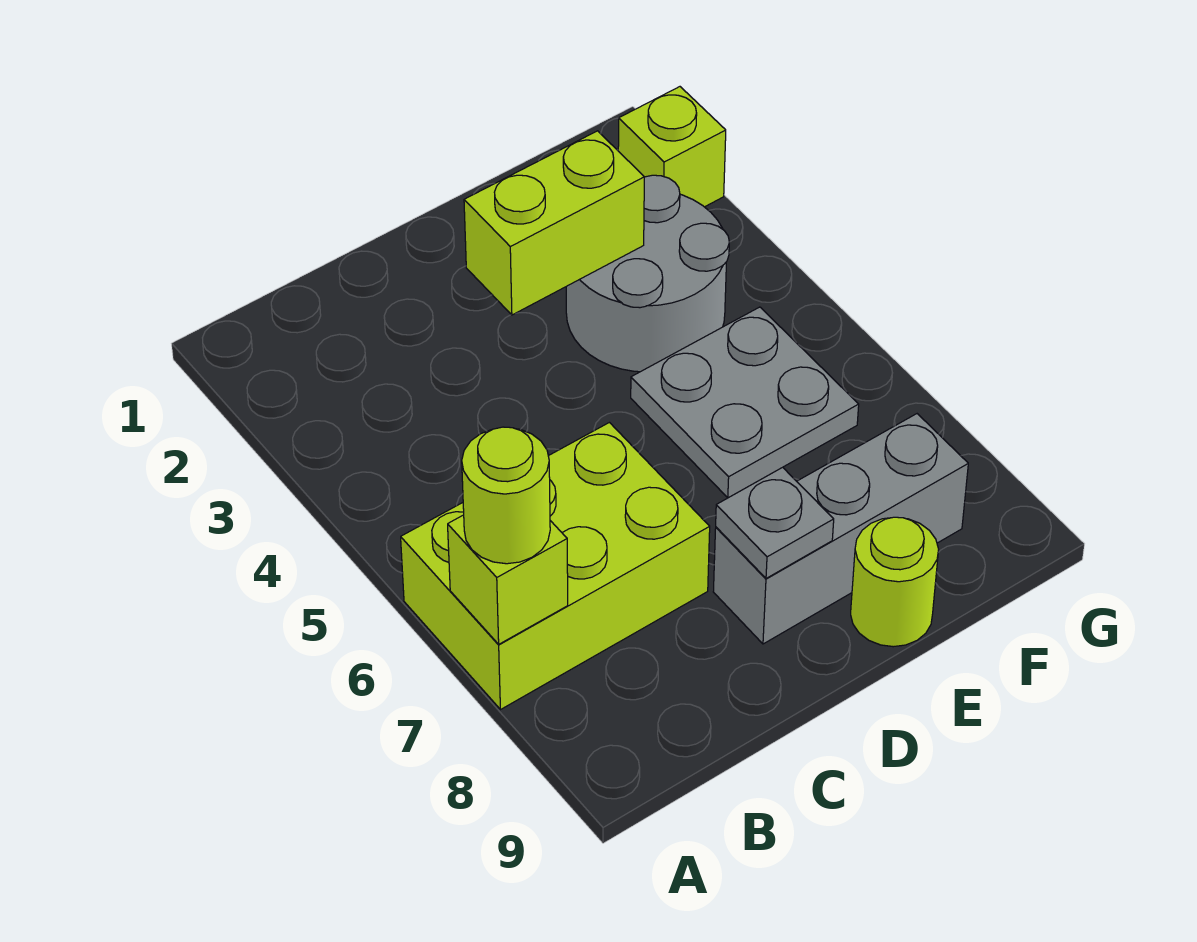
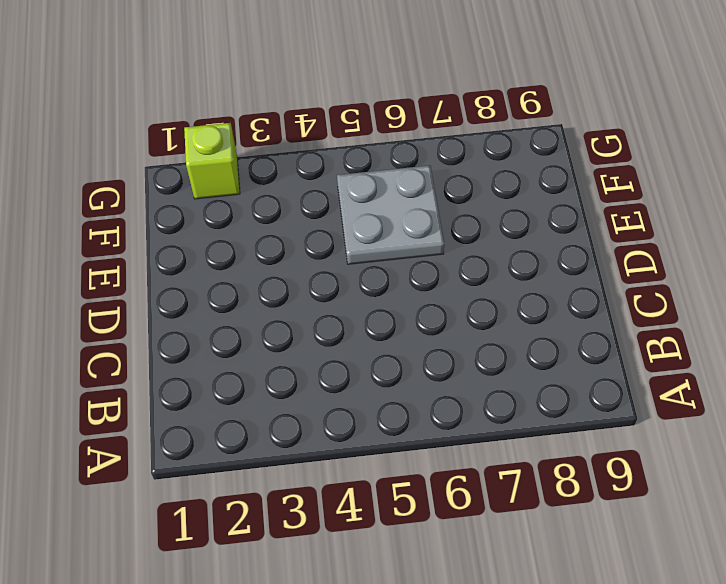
none -> lime 2x3 brick [401,423,710,710]
none -> grey 1x3 brick [713,414,968,644]

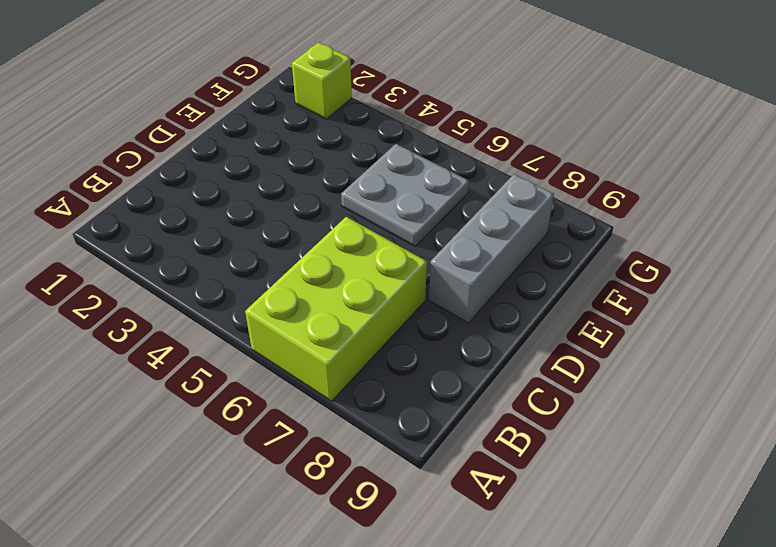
none -> grey 2x2 round brick [566,175,729,372]
none -> lime 1x1 round brick [851,517,939,647]

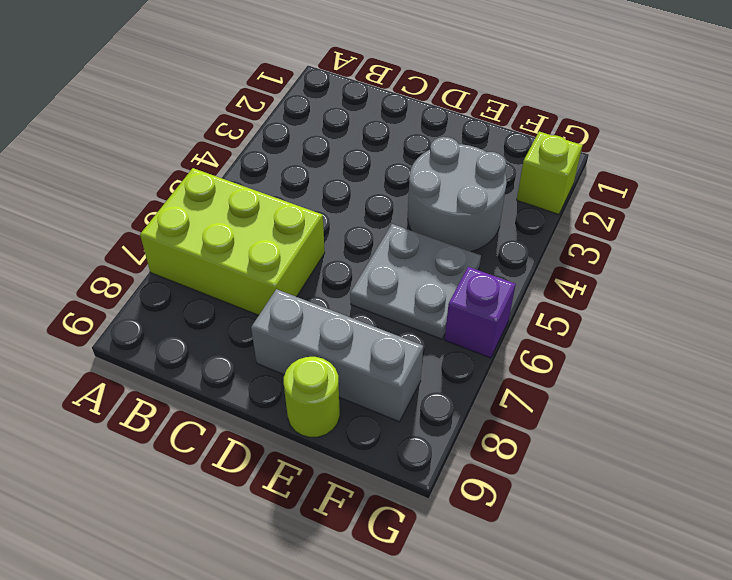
purple 1x1 brick [445,267,516,358] -> none
none -> lime 1x1 brick [448,515,568,644]
none -> lime 1x2 brick [464,131,644,315]

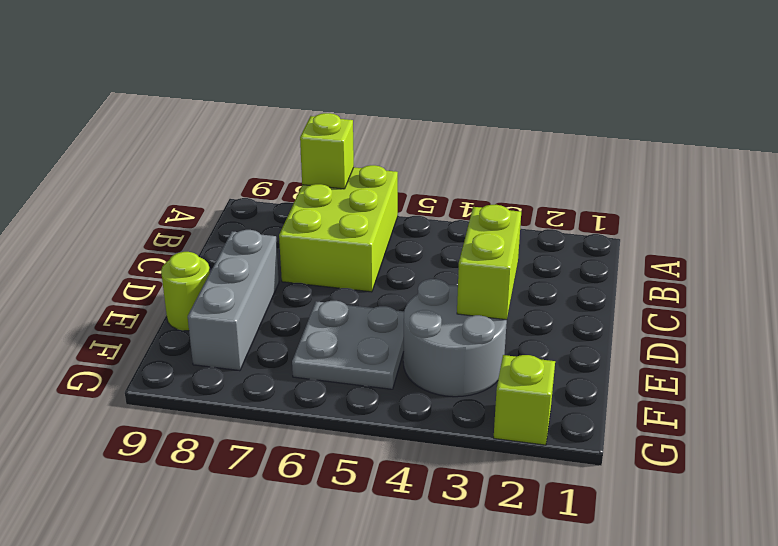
none -> grey 1x1 plate [716,467,834,578]
none -> lime 1x1 round brick [462,427,550,564]

